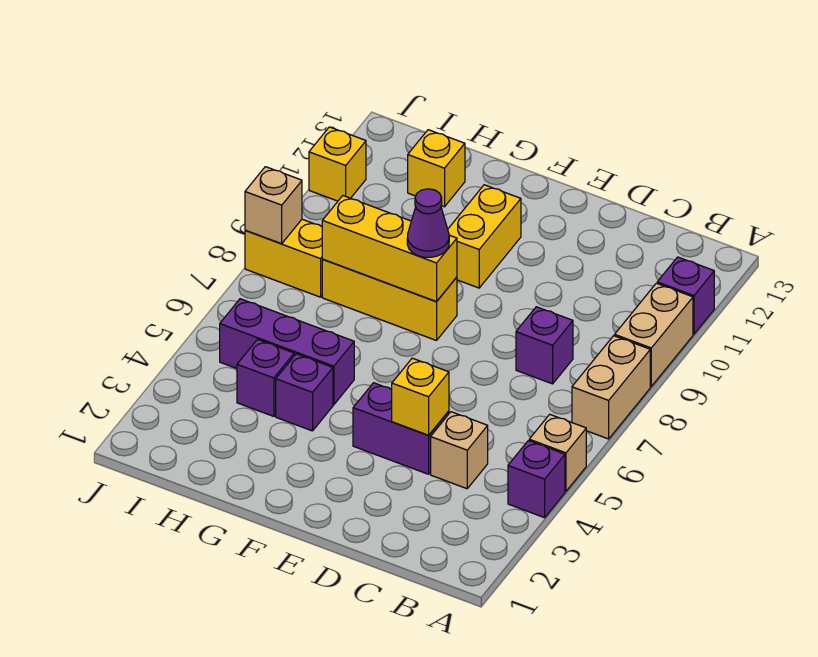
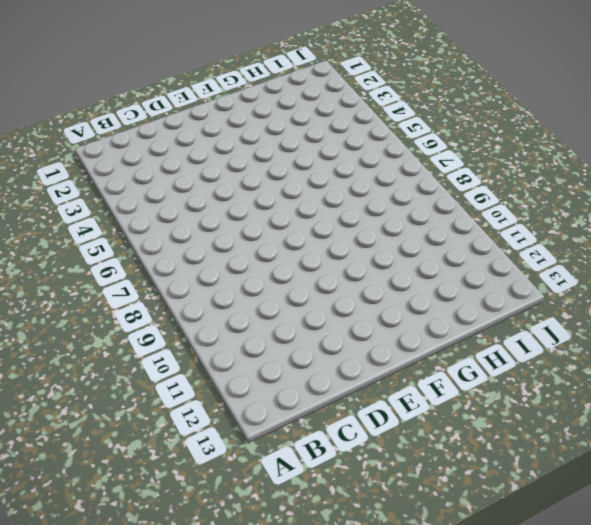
none -> purple 1x1 brick [508,441,565,518]
none -> tan 1x1 brick [529,414,586,491]
none -> tan 1x2 brick [572,336,650,439]

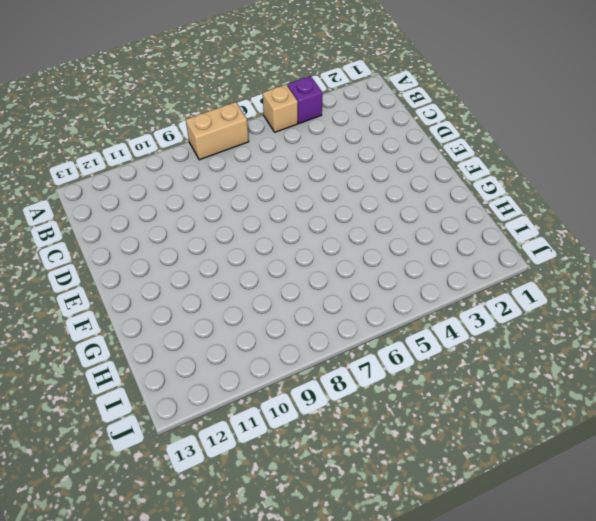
none -> tan 1x2 brick [615,283,693,386]
none -> purple 1x1 brick [657,257,714,334]
none -> tan 1x1 brick [431,412,488,489]

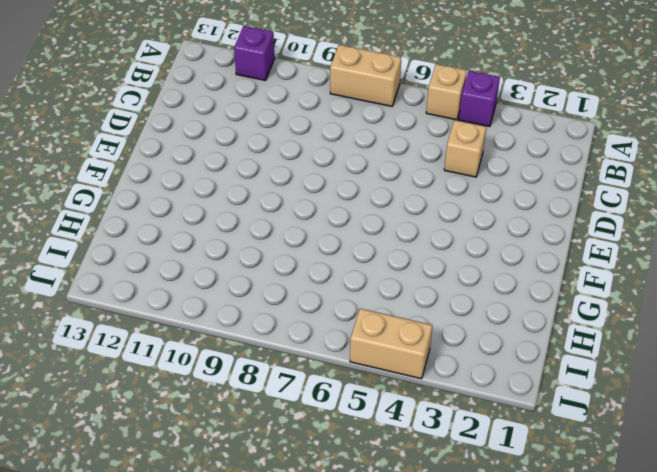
tan 1x2 brick [350,309,432,379] -> tan 1x2 brick moved to [615,283,693,386]
none -> purple 1x1 brick [516,307,573,384]
none -> purple 1x2 brick [353,383,449,474]
none -> yellow 1x3 brick [322,260,457,340]

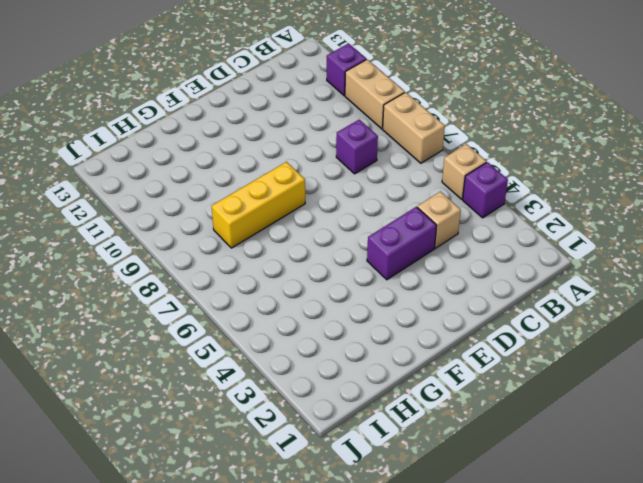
none -> yellow 1x2 brick [448,185,521,288]
none -> purple 1x1 brick [276,354,333,431]
none -> purple 1x3 brick [220,299,354,405]

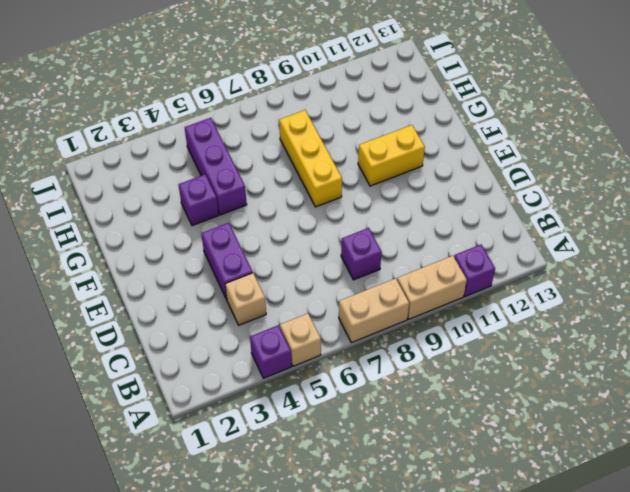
none -> purple 1x1 brick [237,339,294,416]
none -> yellow 1x1 brick [408,130,465,207]
none -> yellow 1x2 brick [245,219,323,297]

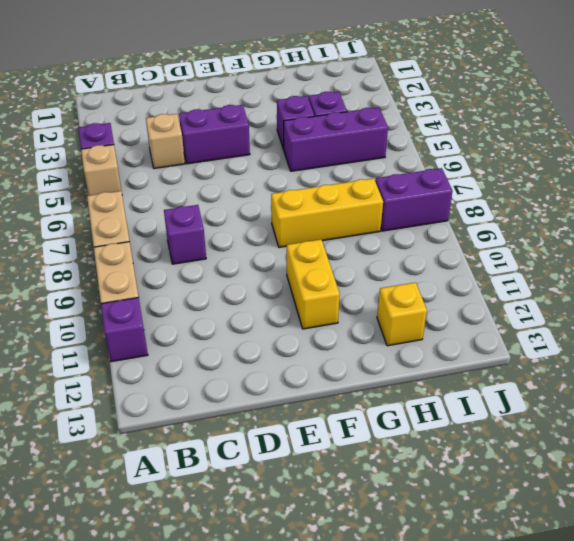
purple 1x2 brick [375,168,452,231] -> yellow 1x2 brick [245,219,323,297]
none -> yellow 1x1 brick [309,127,366,201]
none -> yellow 1x1 brick [392,358,449,435]
none -> yellow 1x3 brick [322,196,457,302]

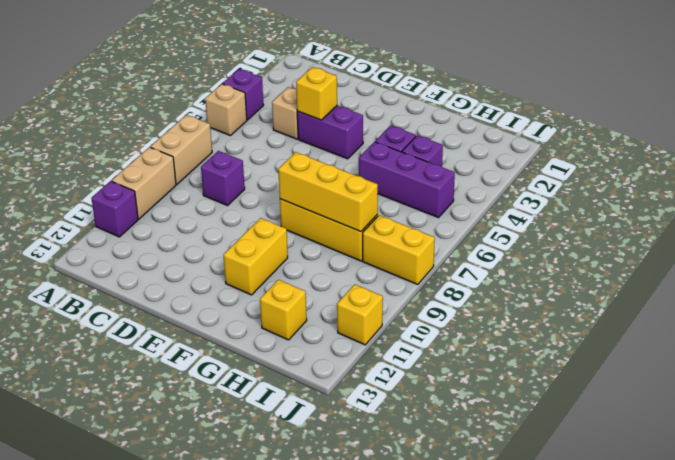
none -> tan 1x1 brick [245,167,302,244]
none -> purple 1x1 cone [407,189,449,257]

